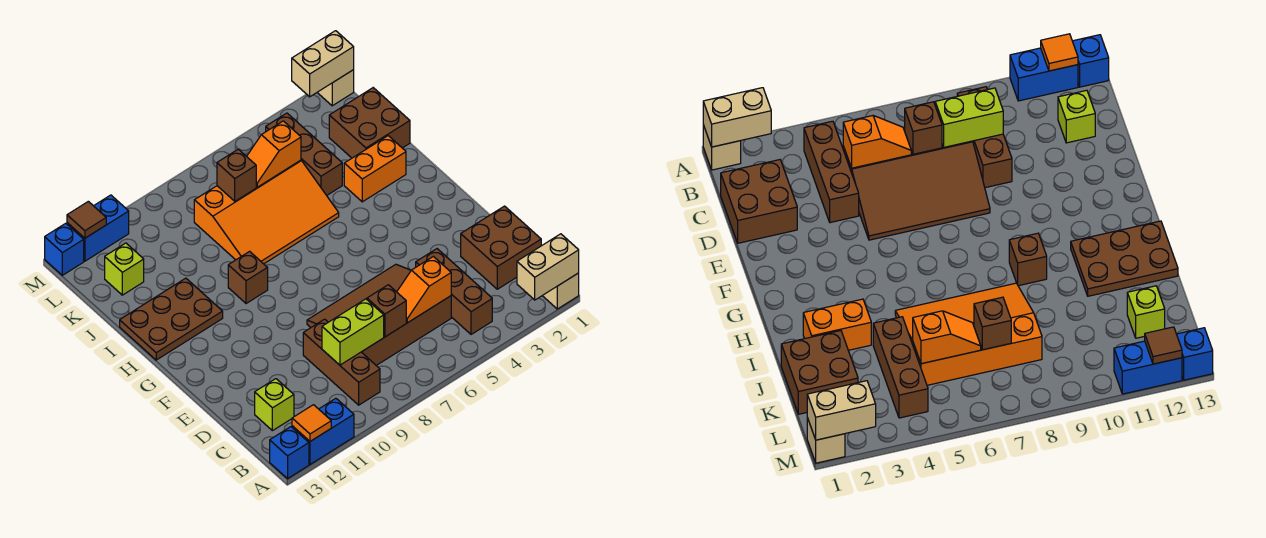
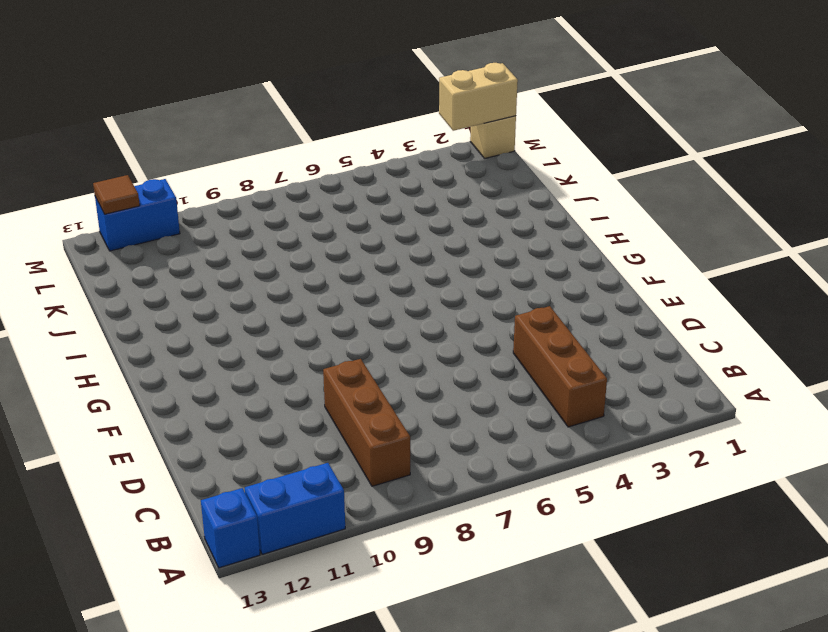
none -> tan 1x1 brick [542,273,579,309]
none -> brown 2x2 brick [461,206,541,289]
none -> brown 3x4 slope [307,264,451,366]

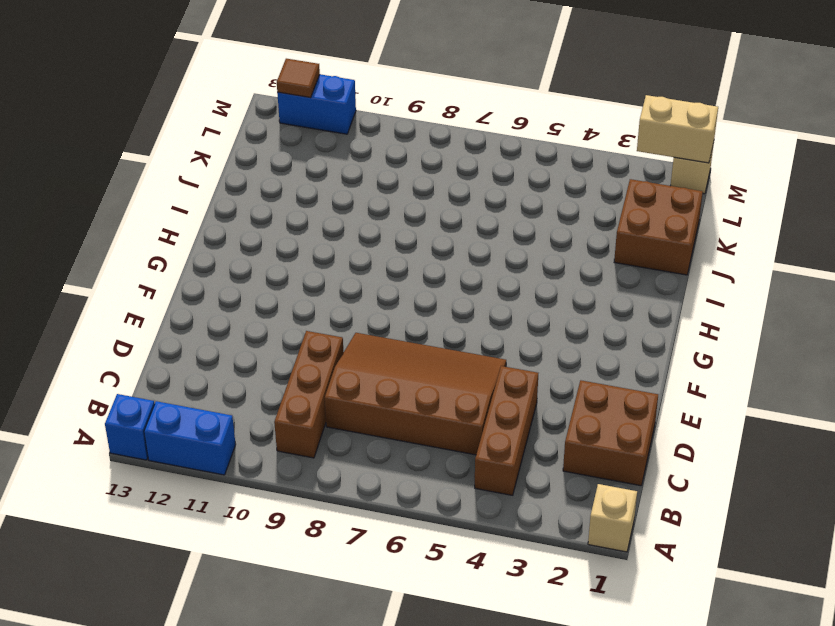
none -> lime 1x1 brick [255,379,294,431]
none -> brown 1x1 brick [228,251,268,304]
none -> brown 2x3 plate [120,278,223,360]

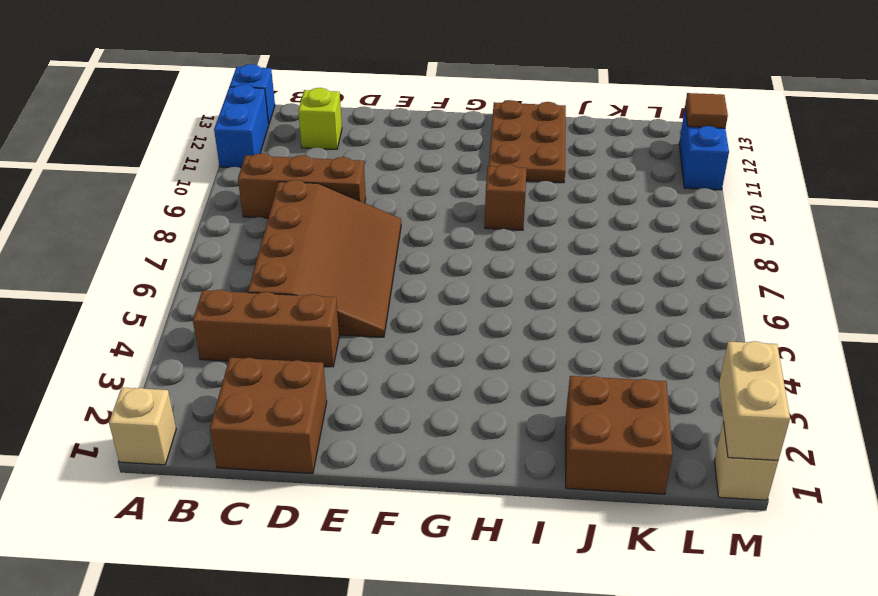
none -> orange 1x2 brick [344,136,406,202]
none -> orange 3x4 slope [194,160,339,264]
none -> brown 1x3 brick [266,113,342,195]

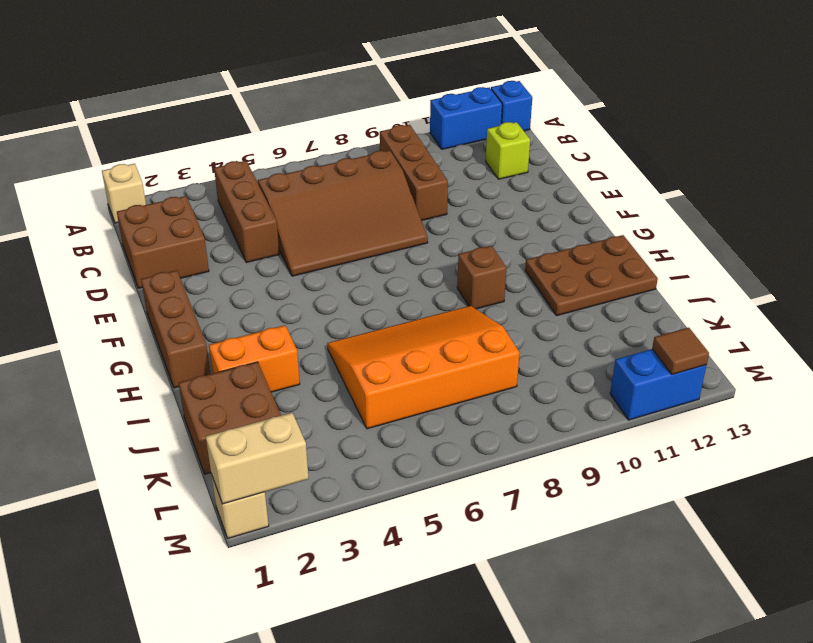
brown 1x3 brick [141,270,210,388] -> brown 1x3 brick moved to [266,113,342,195]
none -> lime 1x1 brick [105,243,144,295]
none -> blue 1x1 brick [45,223,84,275]
none -> tan 1x2 brick [517,234,579,300]

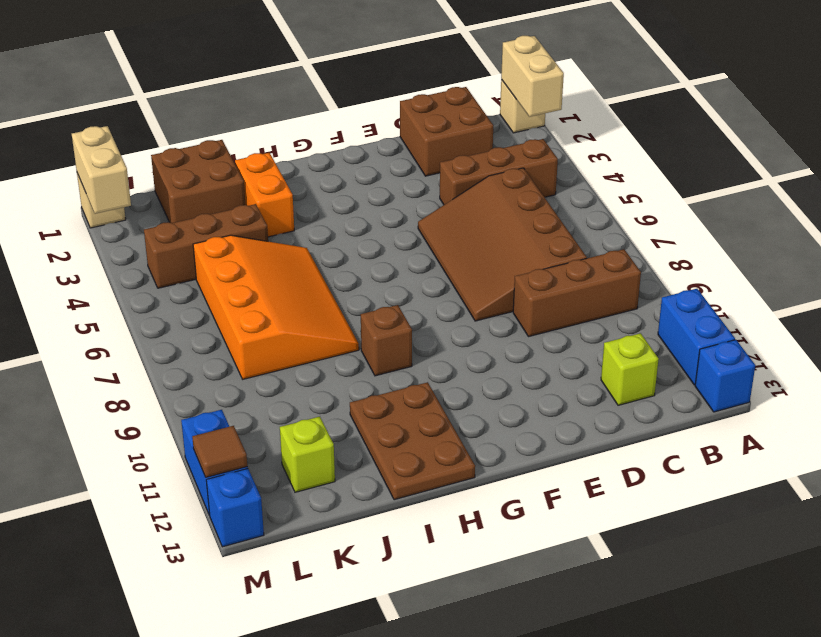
none -> orange 1x1 tile [292,405,331,441]
none -> orange 1x2 slope [397,256,451,323]
none -> brown 1x1 brick [367,285,406,337]

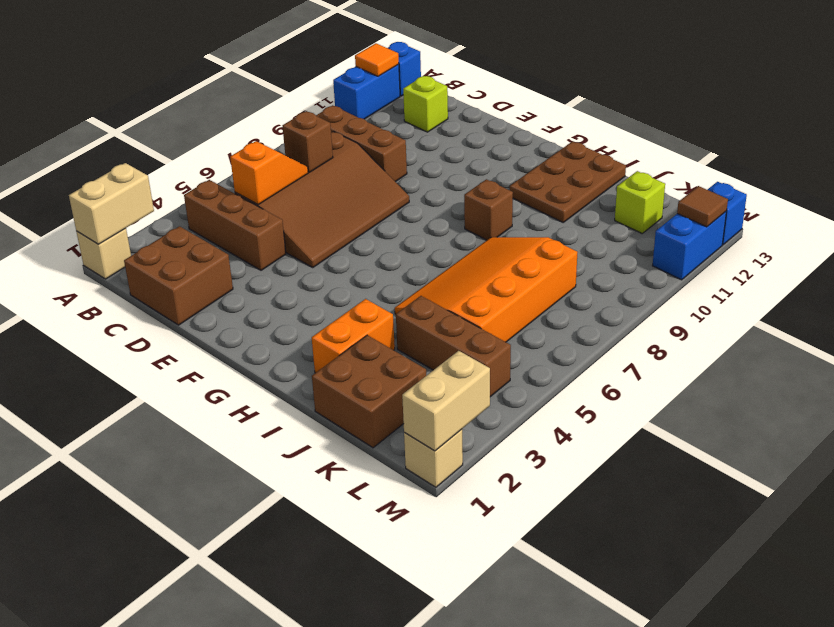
none -> lime 1x2 brick [322,299,384,365]
none -> orange 1x2 slope [247,121,301,187]
none -> brown 1x1 brick [217,149,256,201]

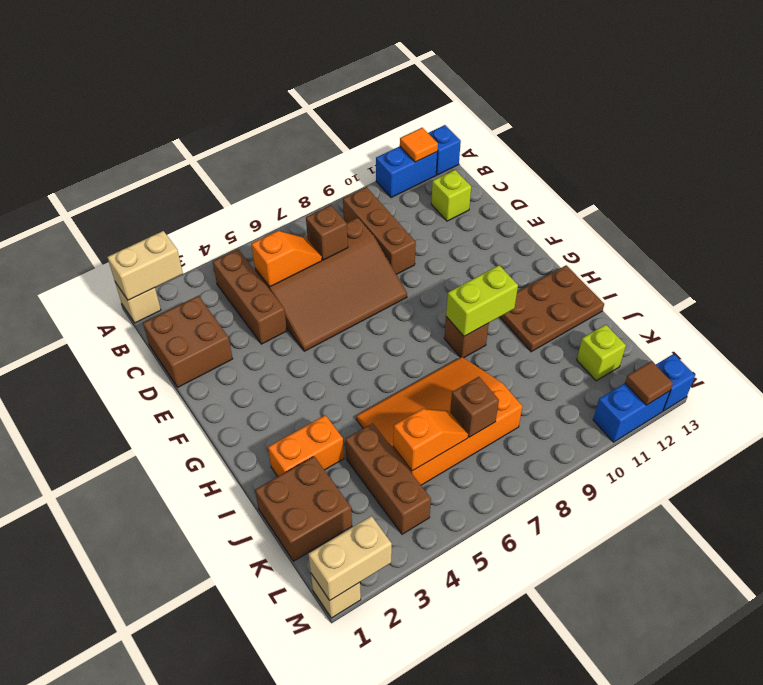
lime 1x2 brick [446,265,518,336] -> lime 1x2 brick moved to [322,299,384,365]

